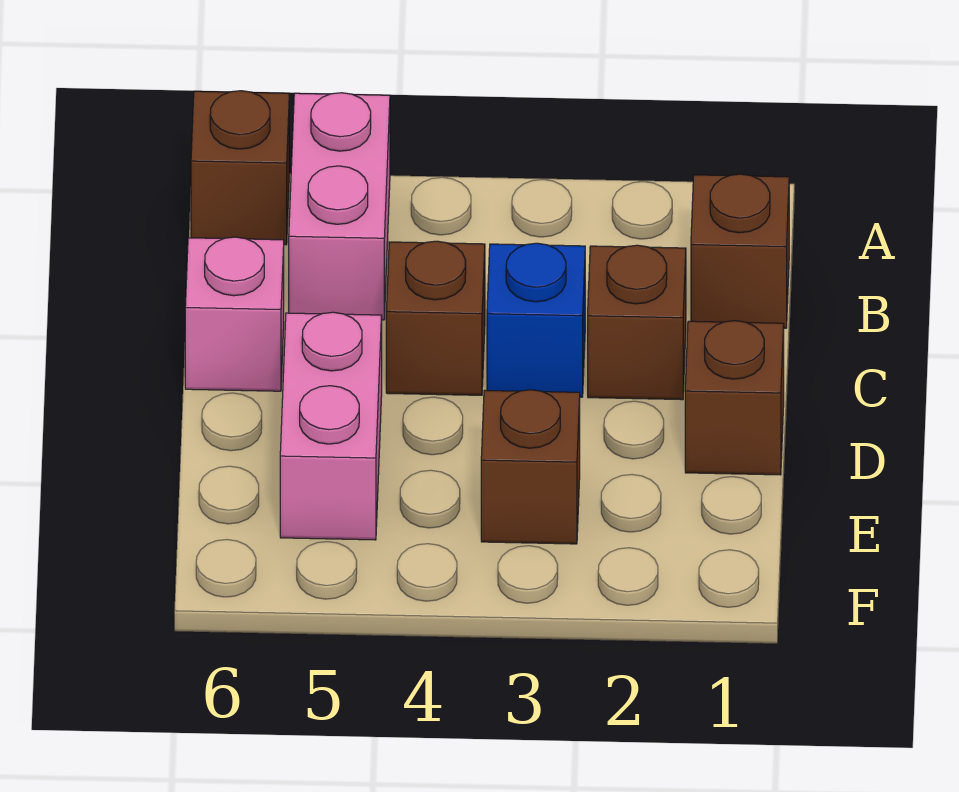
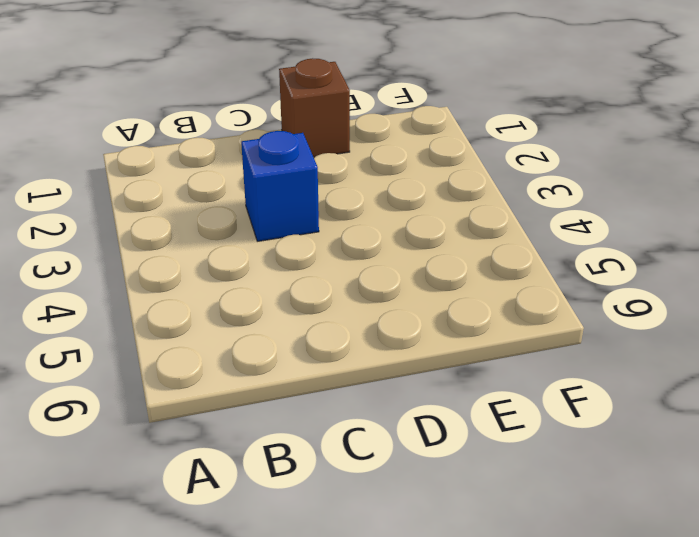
none -> pink 1x2 brick [289,93,390,320]
none -> brown 1x1 brick [191,91,289,245]

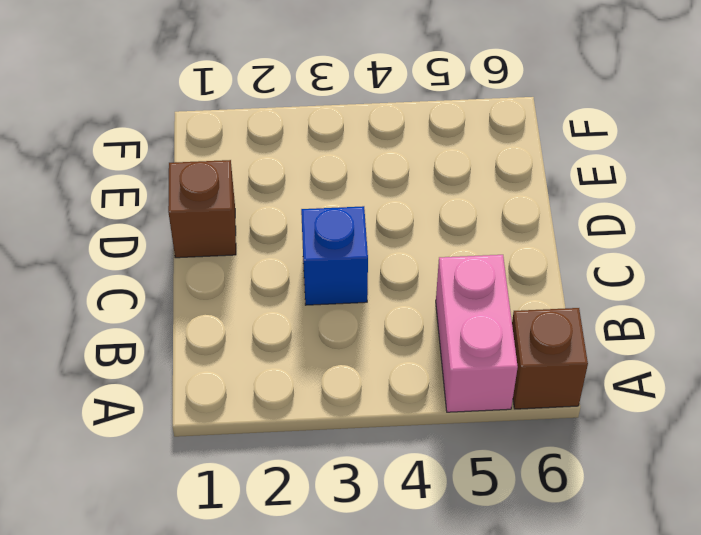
none -> brown 1x1 brick [691,174,789,328]
none -> brown 1x1 brick [588,245,686,400]

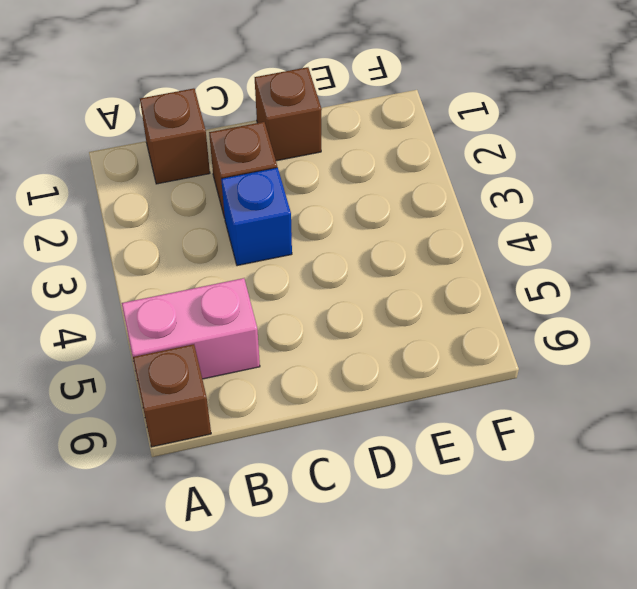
none -> brown 1x1 brick [386,241,485,395]
none -> pink 1x1 brick [185,237,284,391]

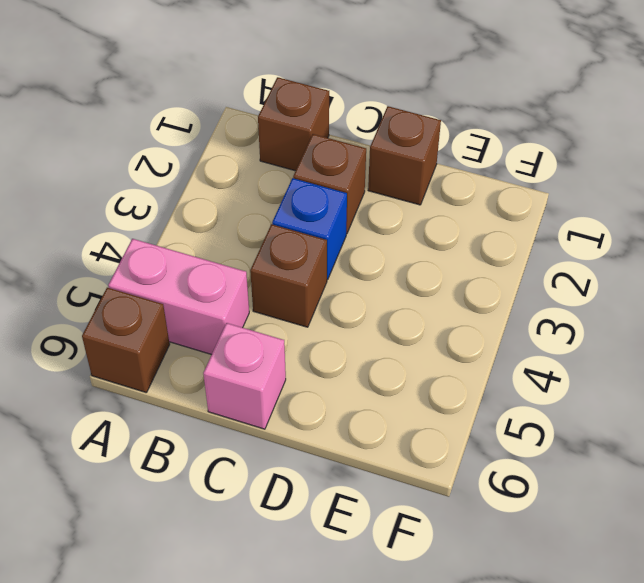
none -> pink 1x2 brick [280,312,382,540]
none -> brown 1x1 brick [481,390,580,544]

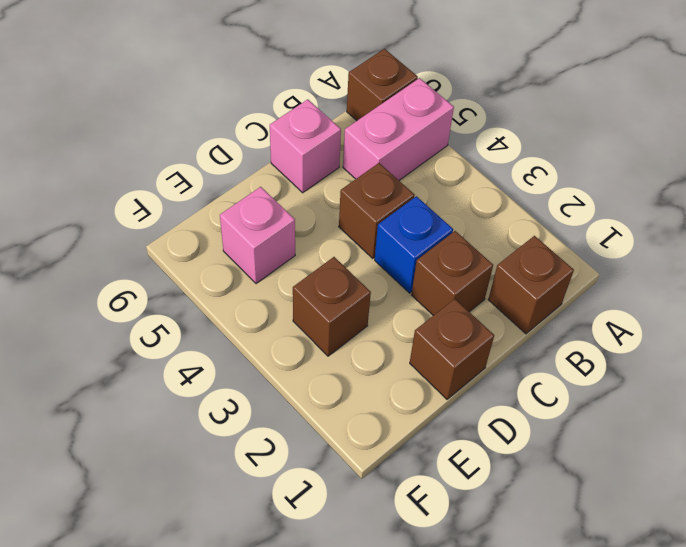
pink 1x1 brick [220,187,295,284] -> pink 1x2 brick [280,312,382,540]

